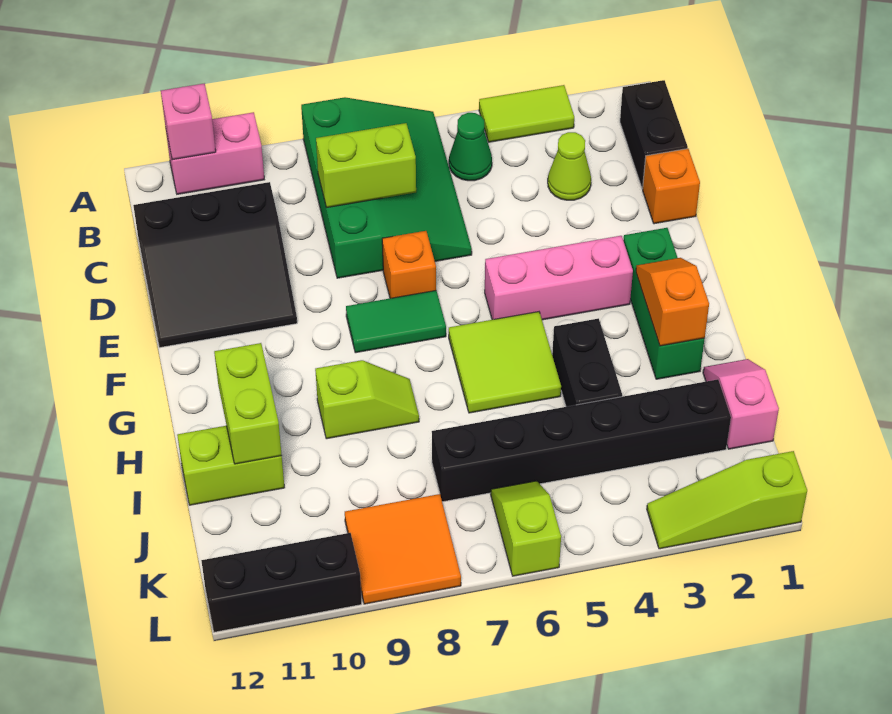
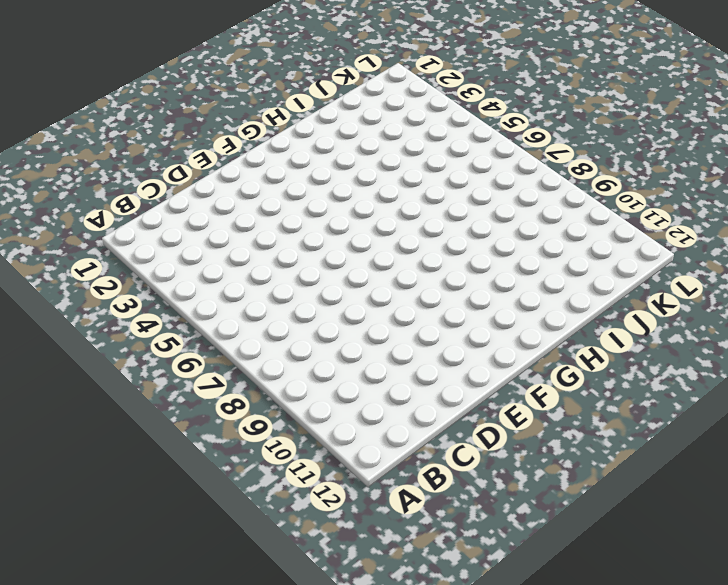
none -> lime 1x2 tile [479,85,574,142]
none -> green 3x4 slope [301,97,472,278]
none -> pink 1x2 brick [166,112,264,194]

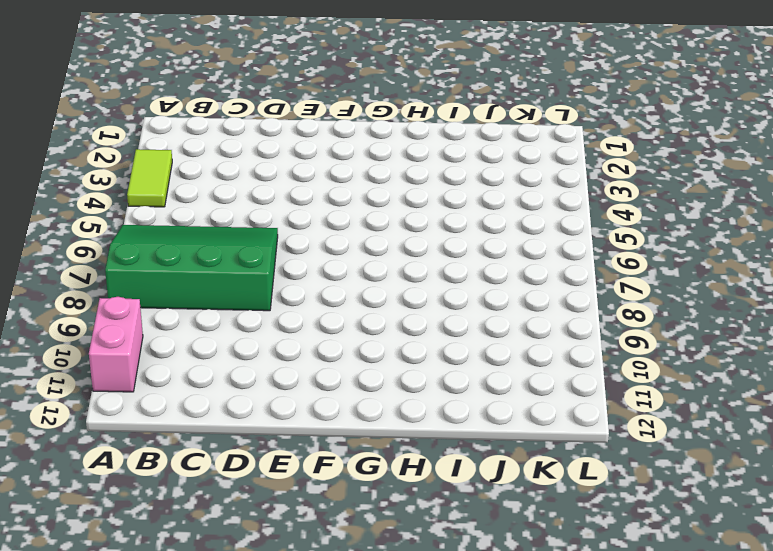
none -> black 1x2 brick [620,80,688,189]
none -> green 1x1 cone [449,113,492,181]
none -> lime 1x1 cone [548,132,591,200]

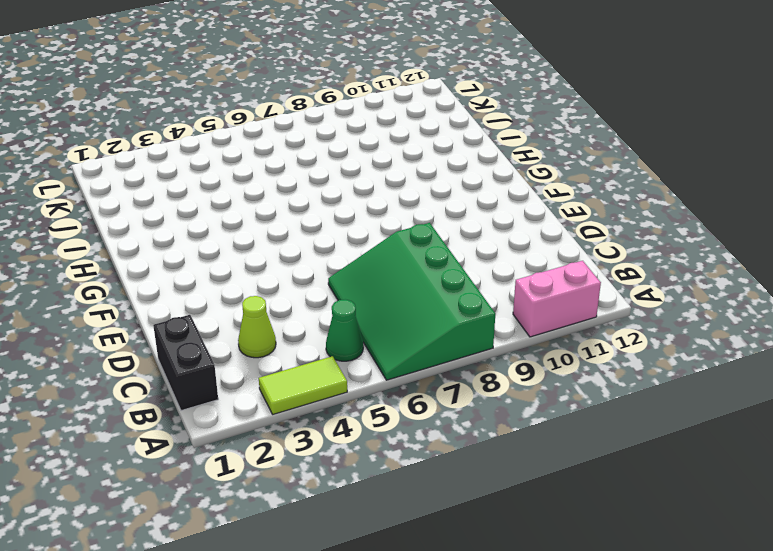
none -> black 3x3 slope [133,182,297,348]
none -> orange 1x1 brick [643,149,700,224]
none -> orange 1x1 brick [382,231,436,298]

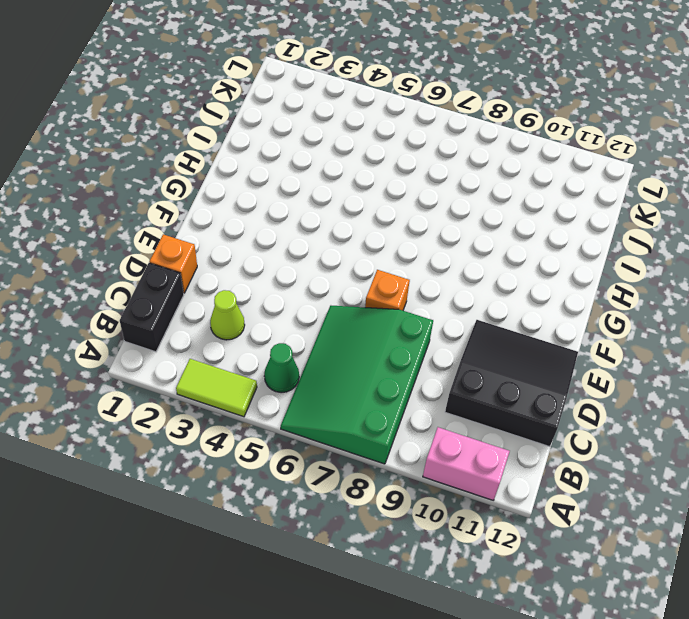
none -> green 1x3 brick [623,228,705,379]
none -> pink 1x3 brick [485,236,633,320]
none -> green 1x2 tile [346,291,446,353]

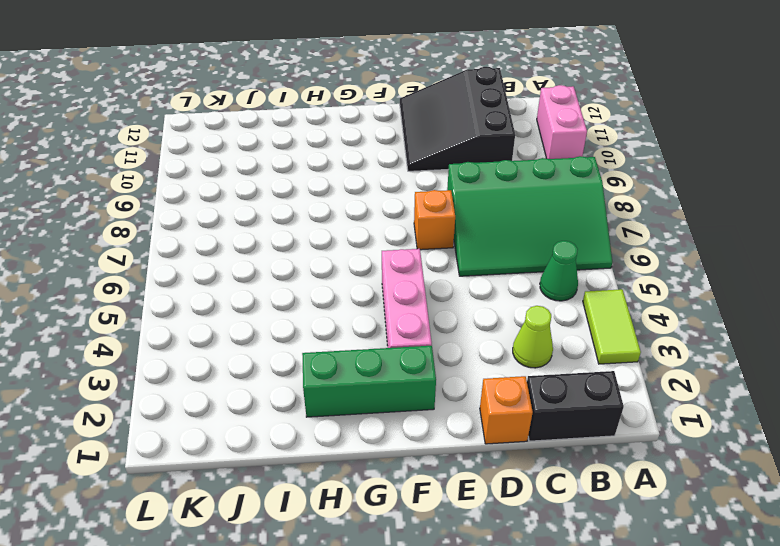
none -> green 1x2 tile [346,291,446,353]
none -> lime 2x2 tile [449,312,561,413]
none -> black 1x2 brick [552,318,622,407]

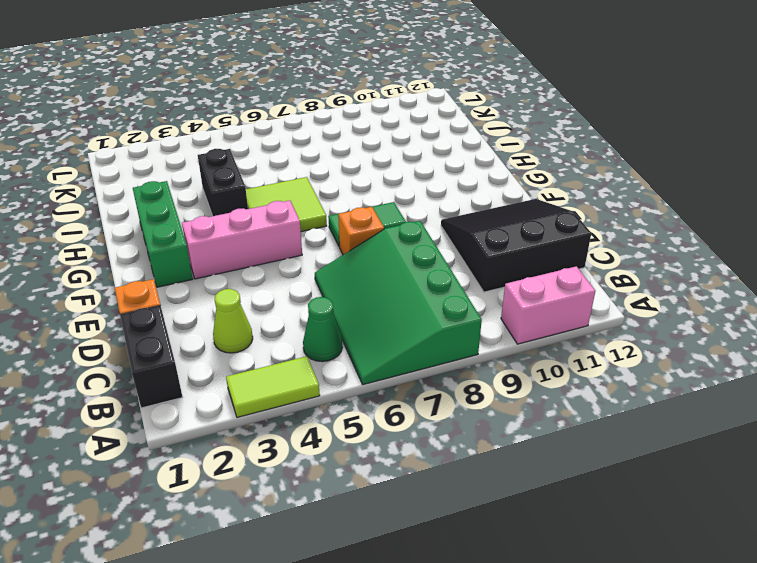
none -> lime 1x2 slope [315,360,419,439]
none -> pink 1x2 slope [703,359,779,449]
none -> lime 1x2 brick [177,426,285,505]

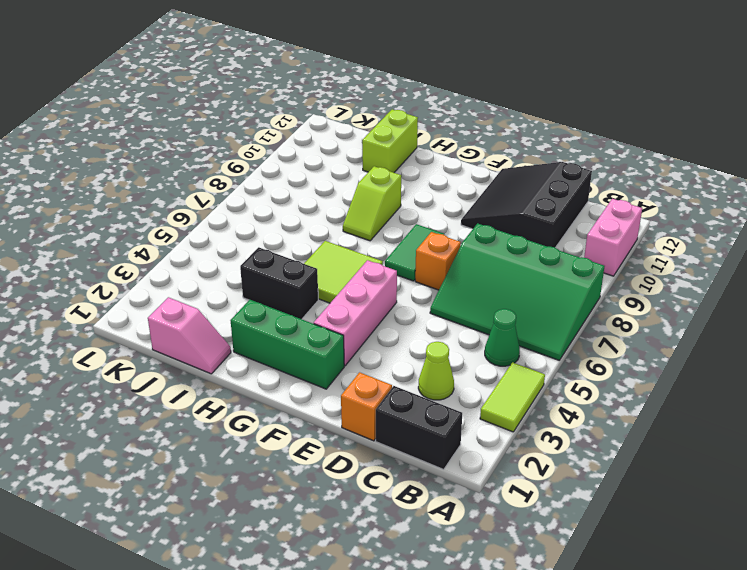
none -> black 1x6 brick [432,379,731,502]
none -> lime 1x2 slope [491,481,561,576]
none -> orange 2x2 tile [345,494,461,604]

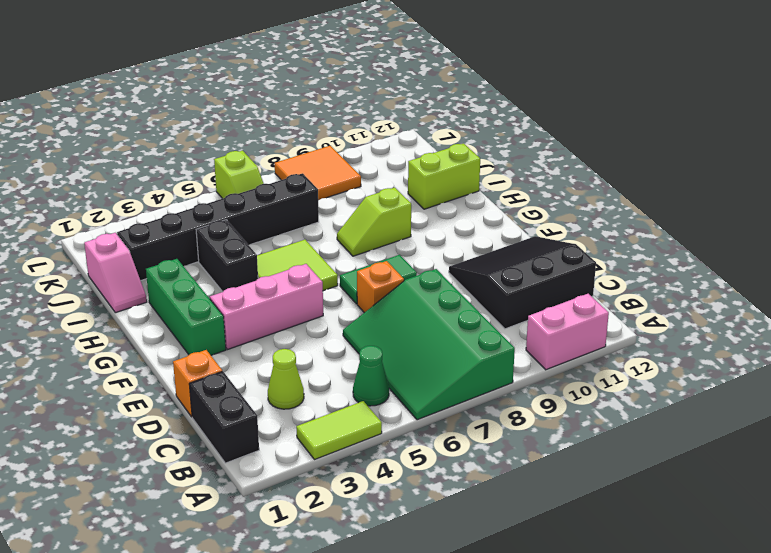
none -> lime 1x3 slope [647,451,807,549]
none -> black 1x3 brick [201,533,362,632]
none -> pink 1x1 brick [161,84,216,160]

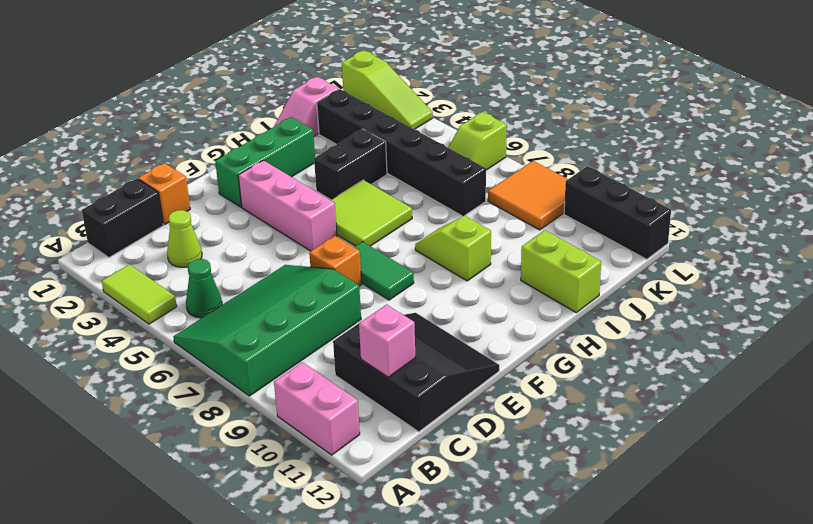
pink 1x1 brick [359,304,415,377] -> pink 1x1 brick moved to [161,84,216,160]
none -> lime 1x2 brick [316,123,416,208]
none -> orange 1x2 slope [636,258,709,346]
none -> lime 1x2 brick [214,343,282,464]

